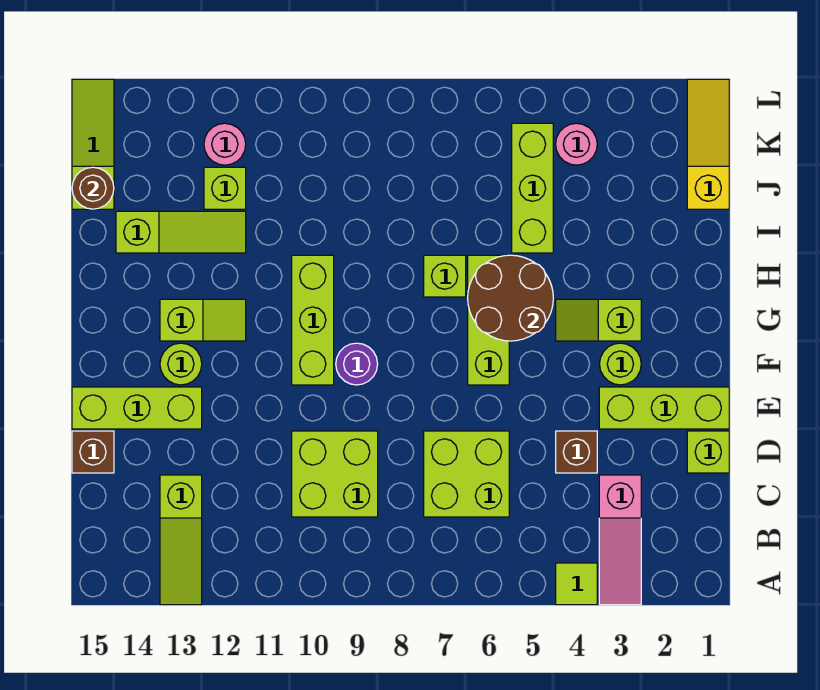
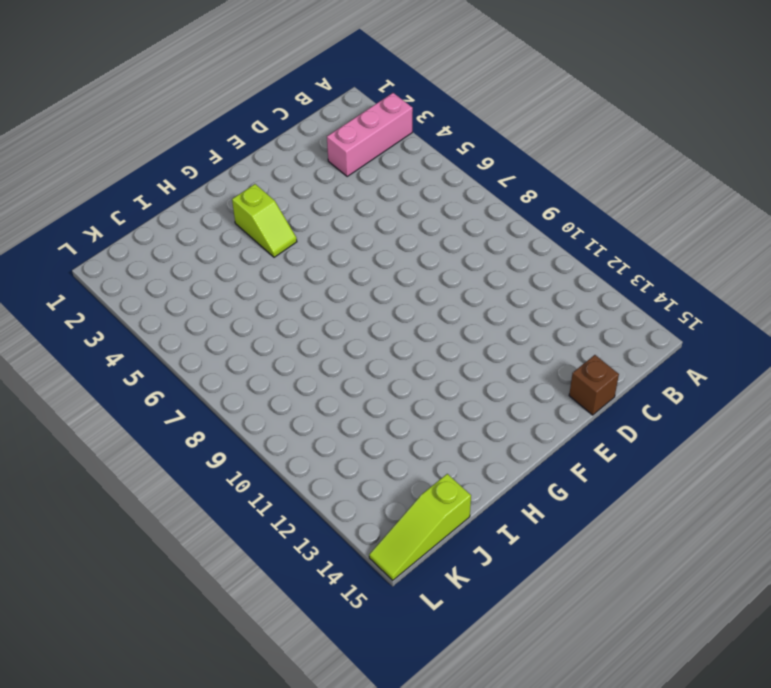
pink 1x3 brick [327,93,413,176] -> pink 1x3 slope [599,475,641,605]
none -> lime 1x1 tile [556,563,597,605]
none -> lime 1x3 slope [160,475,202,605]
none -> lime 2x2 brick [424,431,509,517]

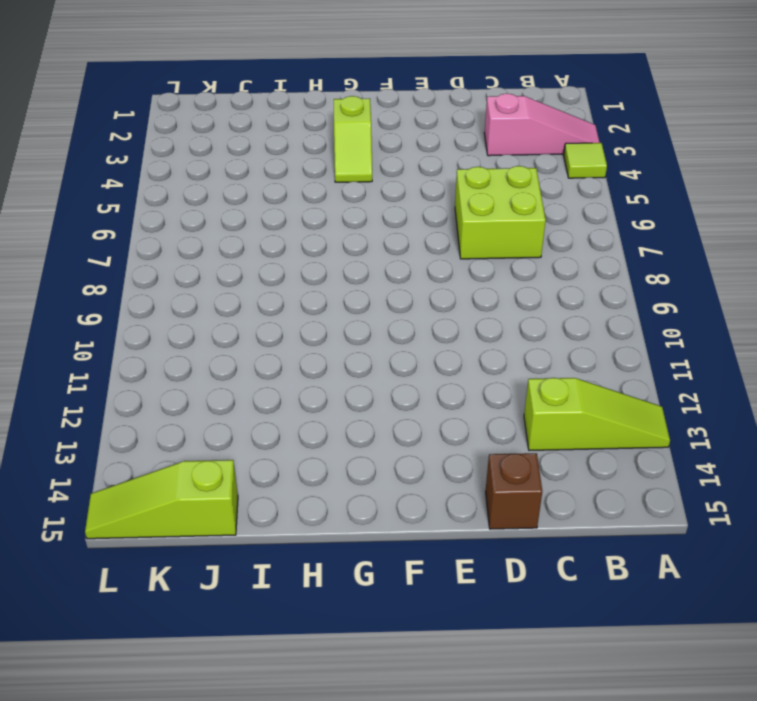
none -> lime 2x2 brick [292,431,378,517]
none -> lime 1x1 brick [687,431,729,473]
none -> brown 1x1 brick [556,431,597,473]

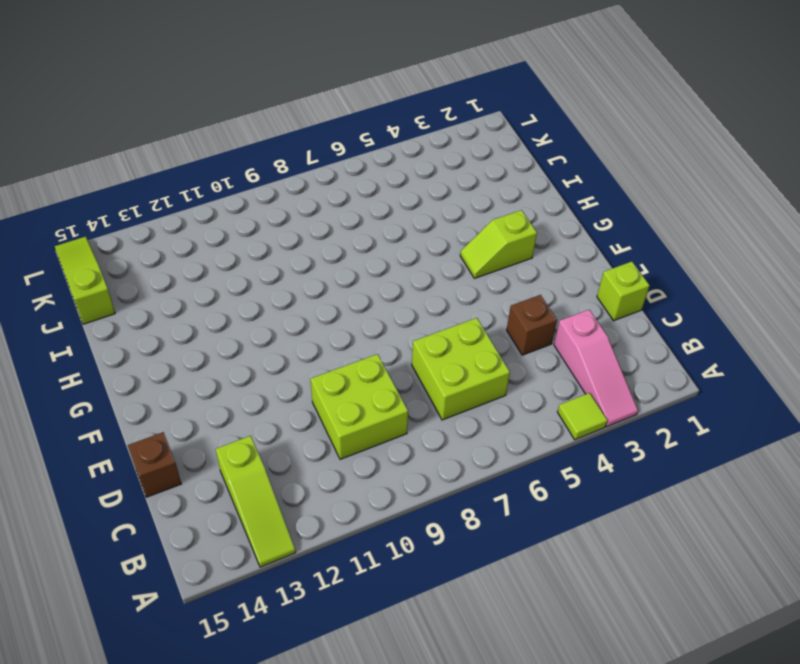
none -> lime 1x3 brick [599,387,729,429]
none -> lime 1x3 brick [72,387,202,429]
none -> lime 1x1 round brick [600,343,641,385]

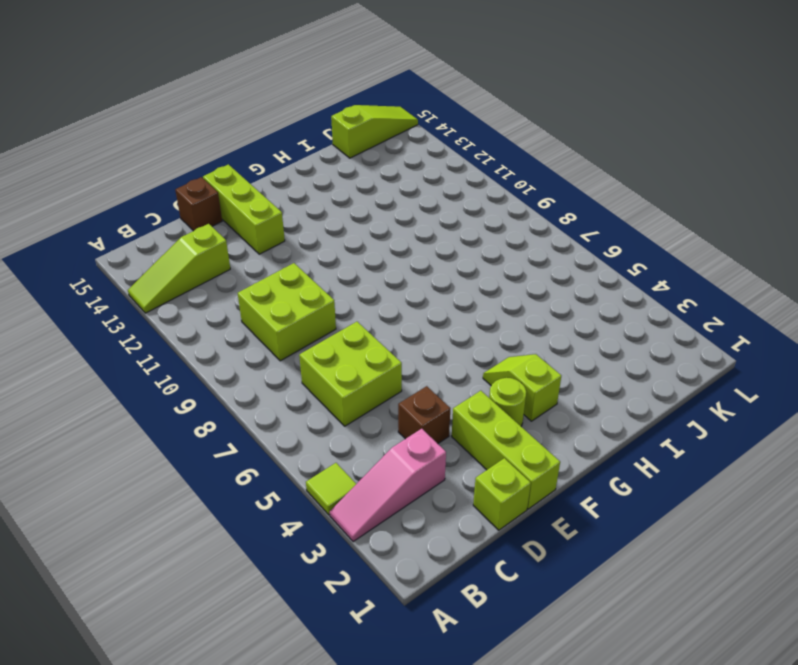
none -> lime 1x3 brick [468,255,509,385]
none -> purple 1x1 round brick [336,343,378,385]
none -> lime 1x3 brick [292,255,334,385]

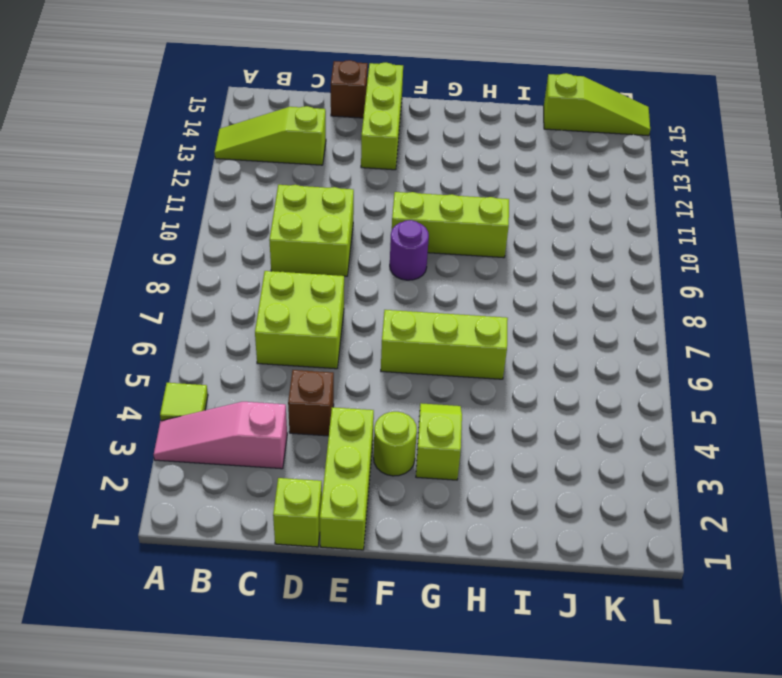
none -> lime 1x1 round brick [160,343,202,385]
none -> lime 1x2 slope [160,299,246,341]
none -> lime 1x1 brick [424,255,466,297]

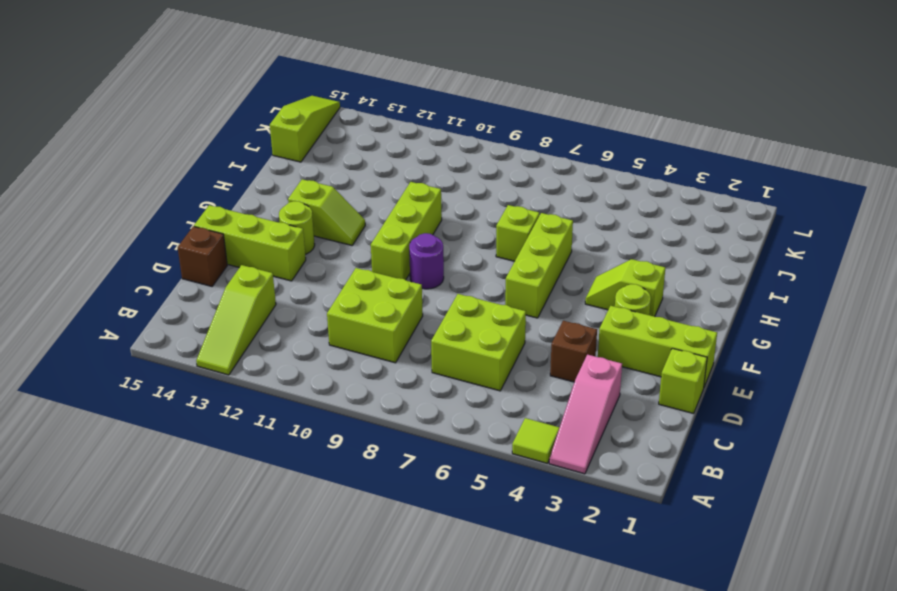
none -> lime 1x3 brick [512,123,553,253]
none -> lime 1x3 slope [116,211,246,253]
none -> yellow 1x3 slope [687,79,729,209]

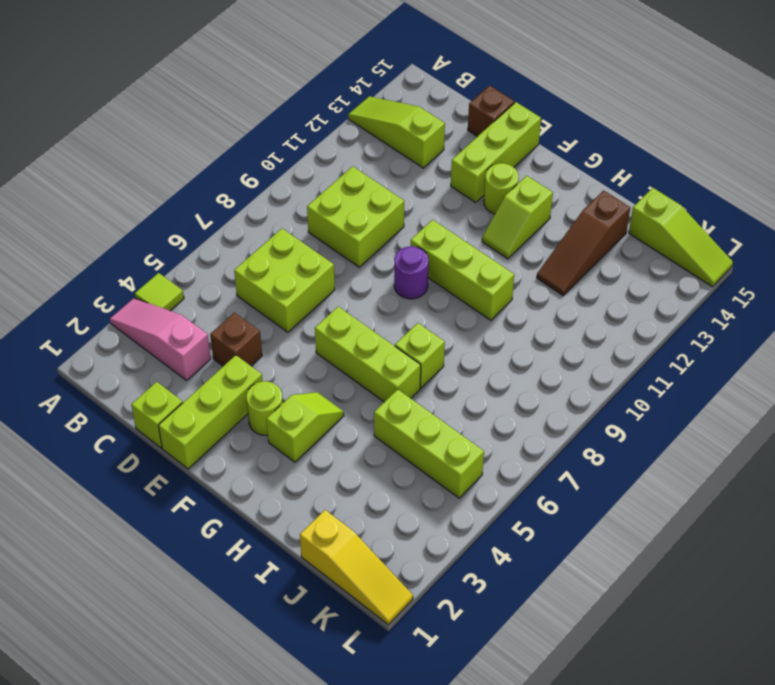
brown 1x3 slope [537,190,630,295] -> lime 1x3 slope [116,211,246,253]
none -> lime 1x1 brick [204,167,246,209]
none -> pink 1x1 round brick [556,123,597,165]
none -> pink 1x1 round brick [204,123,246,165]

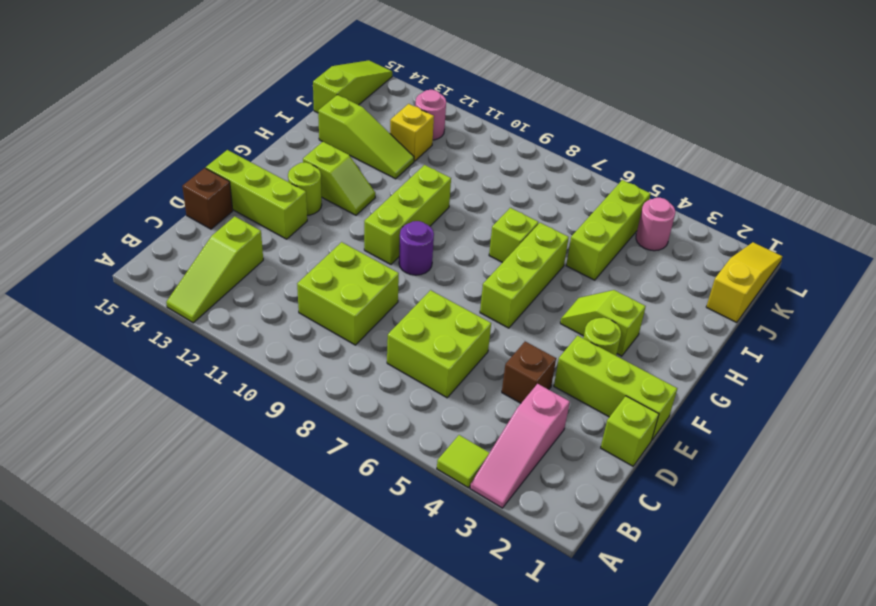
yellow 1x1 brick [390,104,434,161] -> lime 1x1 brick [204,167,246,209]
none -> brown 2x2 round brick [468,255,553,341]
none -> brown 1x1 round brick [72,167,114,209]

